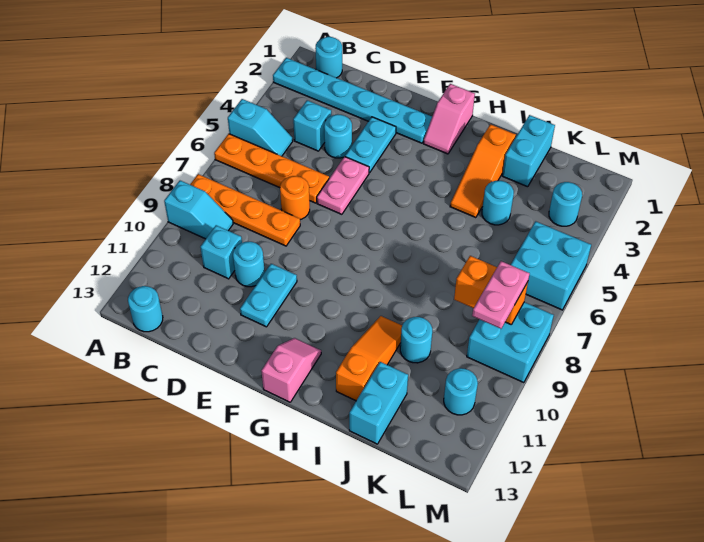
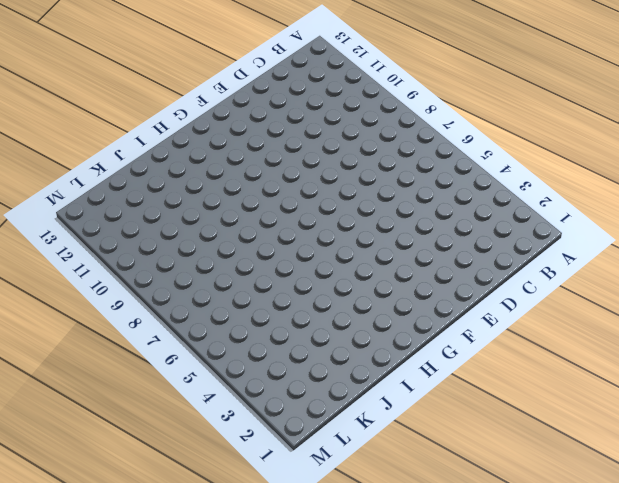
none -> cyan 1x6 plate [273,58,432,143]
none -> cyan 1x2 slope [228,99,293,156]
none -> orange 1x4 plate [214,134,329,203]

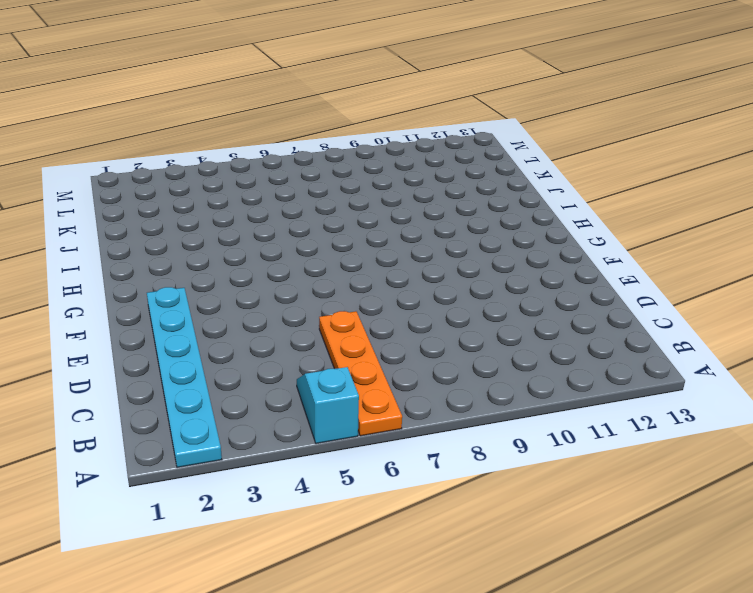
none -> orange 1x4 plate [190,174,300,246]
none -> cyan 1x2 slope [164,181,233,239]
none -> cyan 1x1 round brick [315,37,342,78]

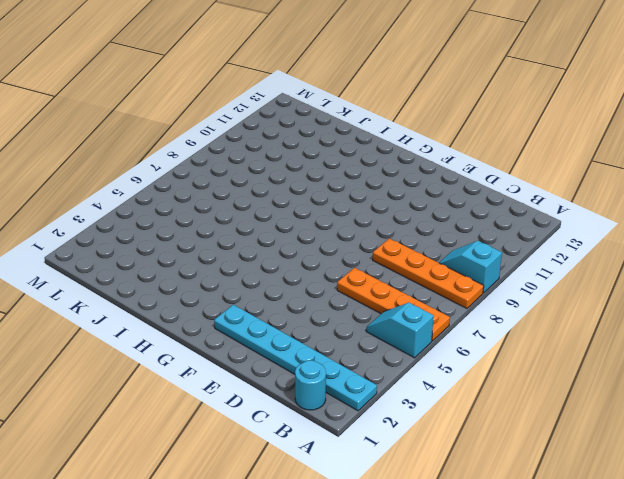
none -> cyan 1x1 round brick [128,286,163,332]
none -> cyan 1x1 brick [293,100,331,151]
none -> cyan 1x1 brick [200,225,242,279]

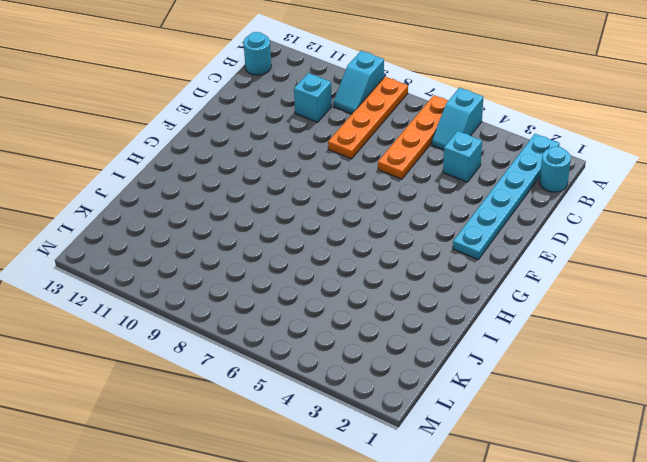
none -> cyan 1x1 round brick [324,114,352,158]
none -> orange 1x1 round brick [280,176,310,220]
none -> cyan 1x1 round brick [233,242,265,287]

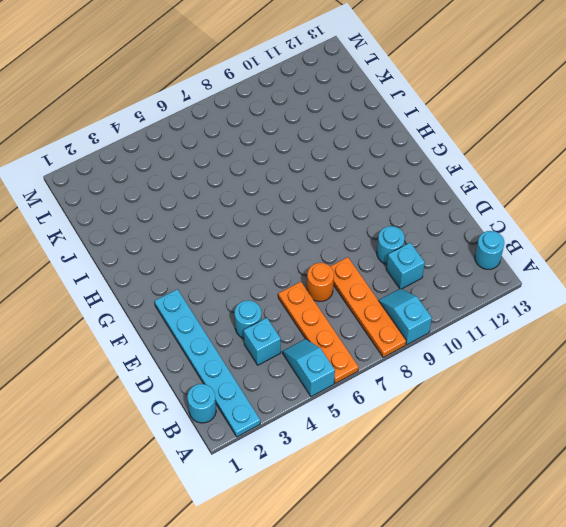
none -> cyan 1x2 plate [345,117,396,173]
none -> pink 1x2 plate [317,157,369,214]
none -> cyan 1x2 plate [240,264,297,327]

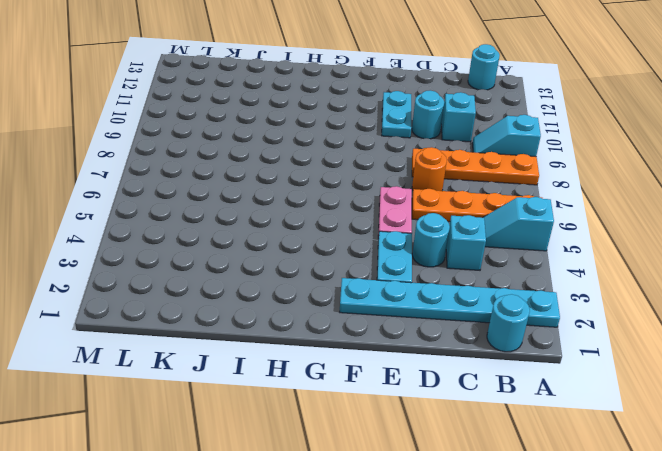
none -> pink 1x2 slope [423,84,475,154]
none -> pink 1x2 slope [261,338,321,402]
none -> orange 1x3 slope [450,124,516,218]

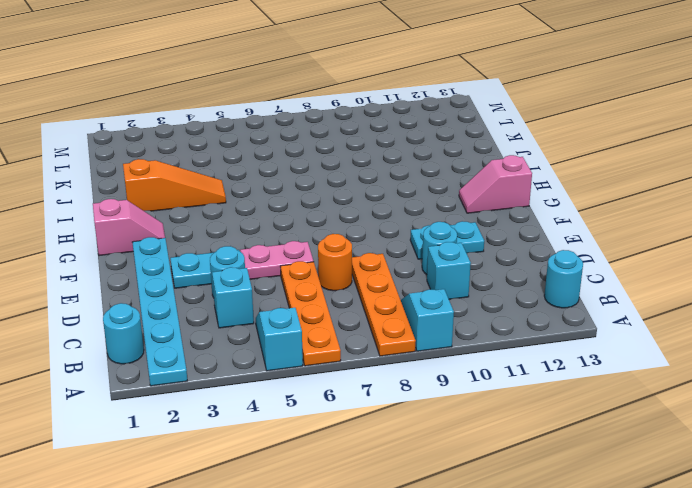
none -> orange 1x3 slope [336,316,402,401]
none -> cyan 1x2 brick [502,115,555,187]
none -> cyan 1x1 round brick [482,181,514,225]

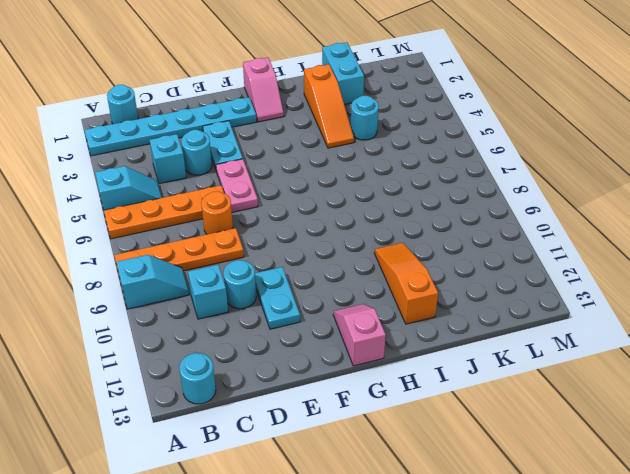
none -> cyan 1x1 round brick [400,317,432,363]
none -> cyan 1x2 brick [349,362,408,444]
none -> cyan 1x1 round brick [549,182,582,226]

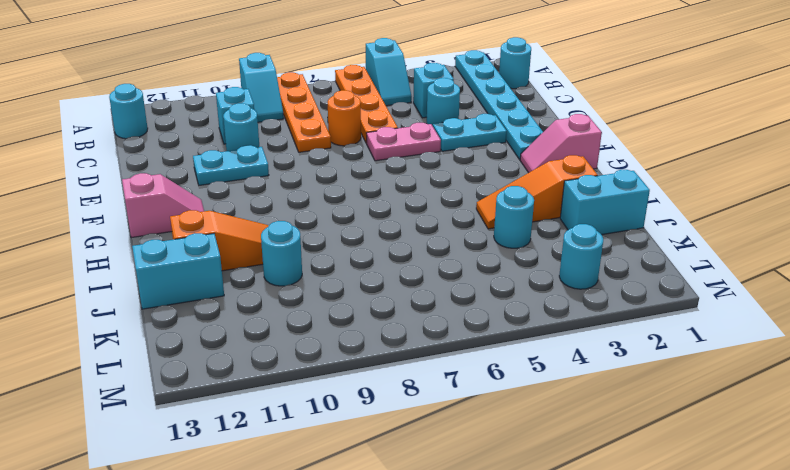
none -> cyan 2x2 brick [511,221,591,310]
none -> cyan 2x2 brick [467,302,554,383]
none -> cyan 1x1 round brick [444,368,478,415]

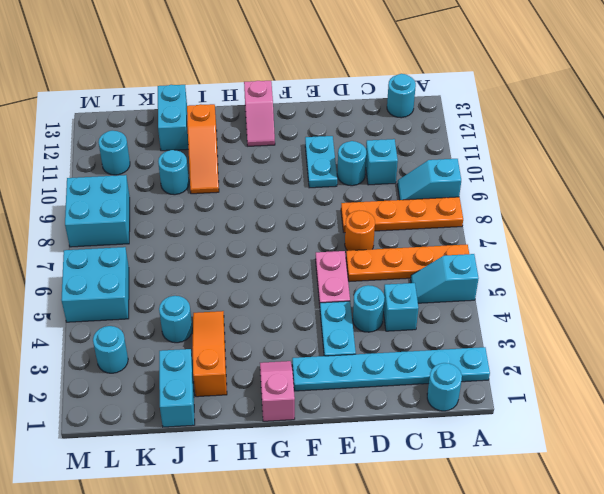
none -> orange 1x2 brick [454,256,528,325]
none -> pink 1x2 plate [472,261,530,329]

